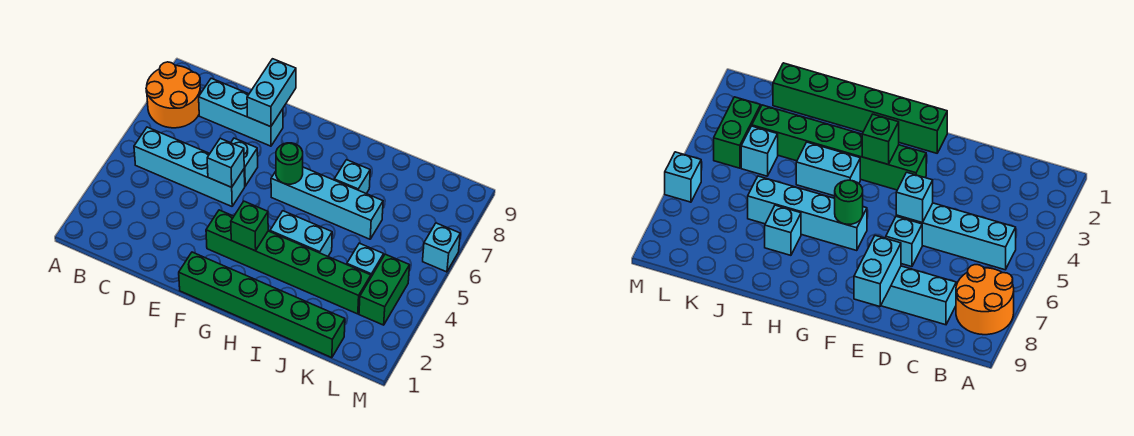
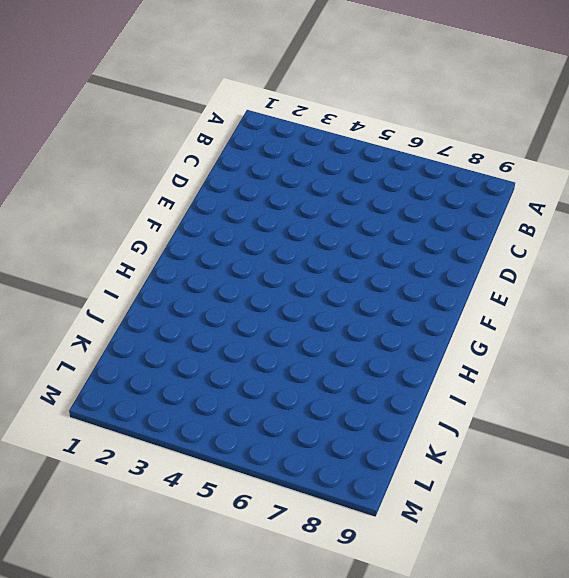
none -> orange 2x2 round brick [146,62,201,128]
none -> cyan 1x4 brick [134,127,245,206]
none -> cyan 1x3 brick [199,78,283,146]

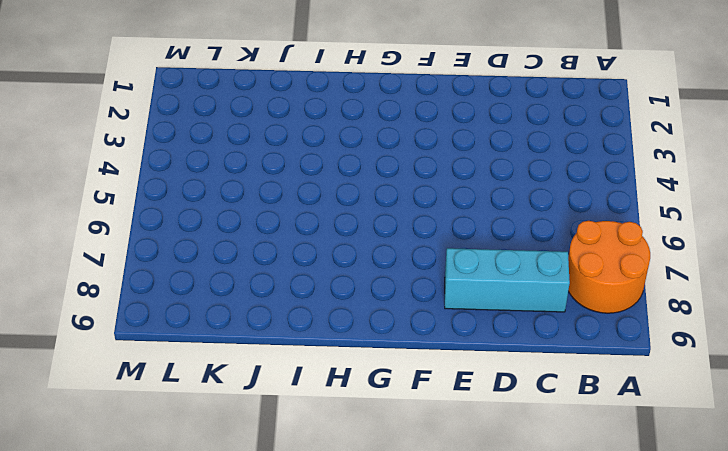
none -> cyan 1x4 brick [134,127,245,206]
none -> cyan 1x1 brick [231,138,258,186]
none -> green 1x6 brick [179,252,345,358]

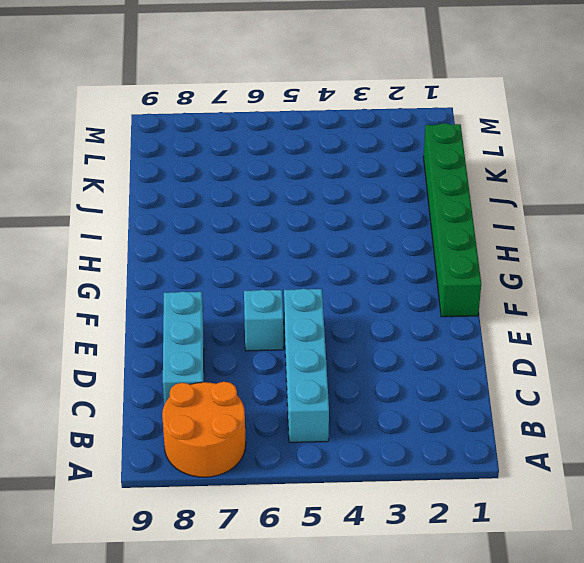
none -> green 1x6 brick [206,210,371,314]
none -> cyan 1x4 brick [271,167,383,239]
none -> cyan 1x2 brick [270,211,332,256]

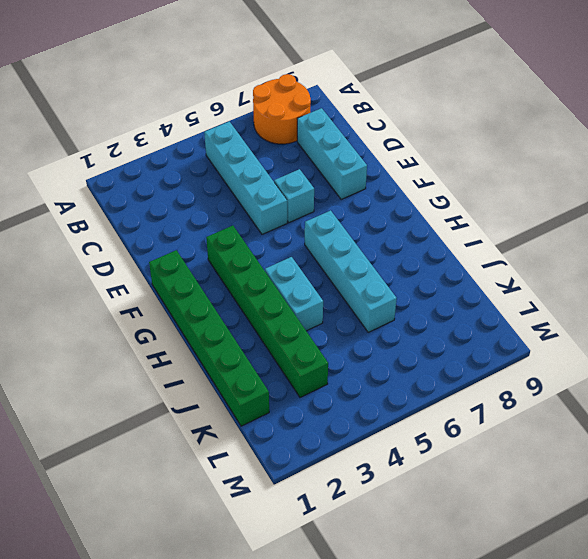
none -> cyan 1x1 brick [334,160,370,194]
none -> cyan 1x1 brick [347,243,384,276]
none -> green 1x2 brick [359,254,410,325]

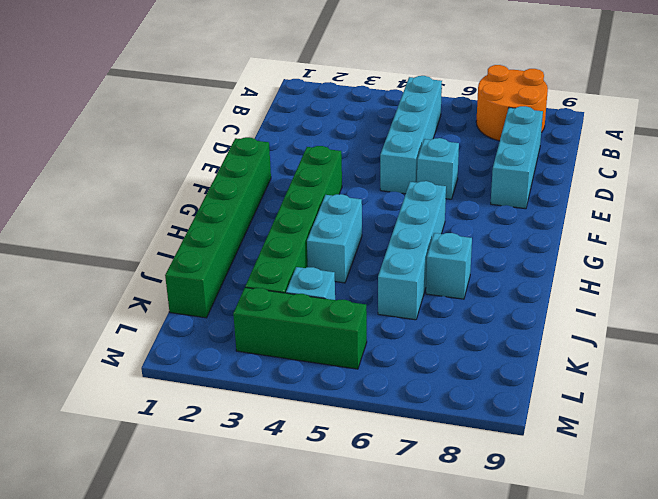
green 1x3 brick [233,288,367,369] -> green 1x2 brick [359,254,410,325]
none -> cyan 1x1 brick [423,223,460,272]
none -> cyan 1x1 brick [207,138,244,187]
none -> cyan 1x2 brick [247,59,296,127]

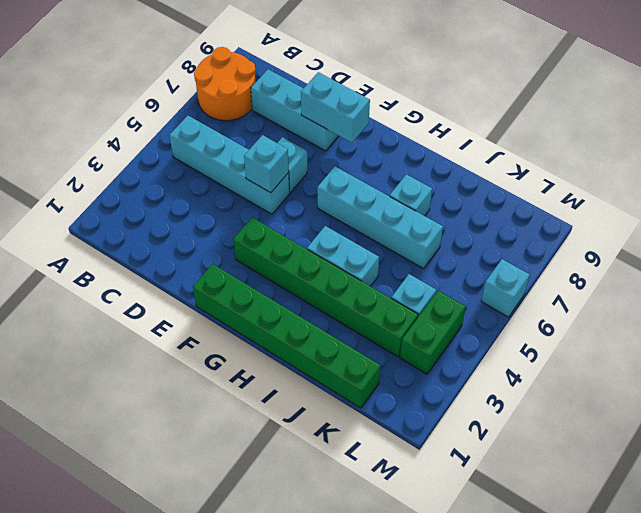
cyan 1x2 brick [301,72,370,143] -> cyan 1x2 brick turned to [247,59,296,127]
none -> green 1x1 brick [231,201,268,251]
none -> green 1x1 round brick [276,143,303,184]

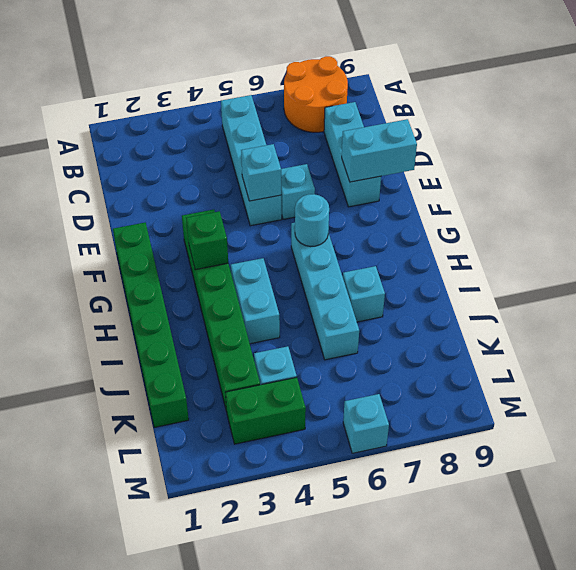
cyan 1x1 round brick [295,194,329,247] -> green 1x1 round brick [276,143,303,184]

